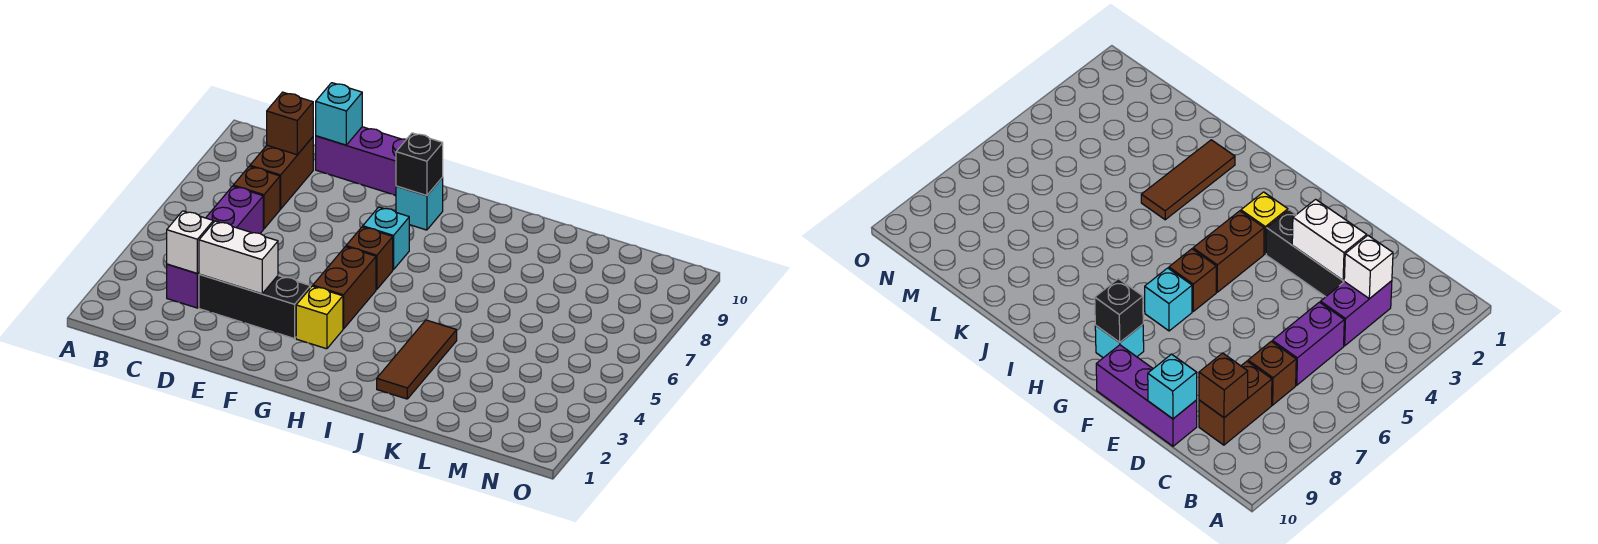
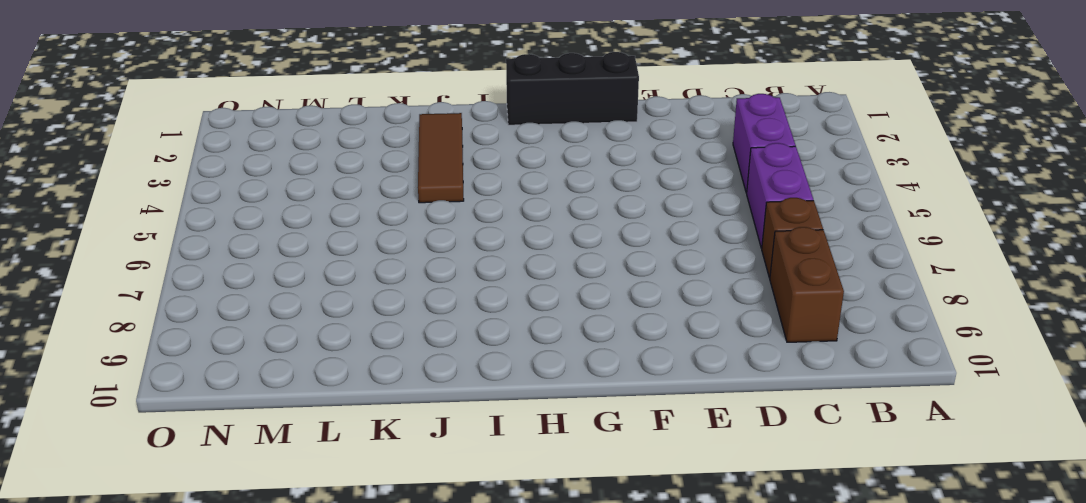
black 1x3 brick [506,52,639,125] -> black 1x3 brick moved to [199,274,310,339]
none -> purple 1x3 brick [316,127,406,195]
none -> yellow 1x1 brick [296,286,343,349]
none -> brown 1x2 brick [313,247,376,329]

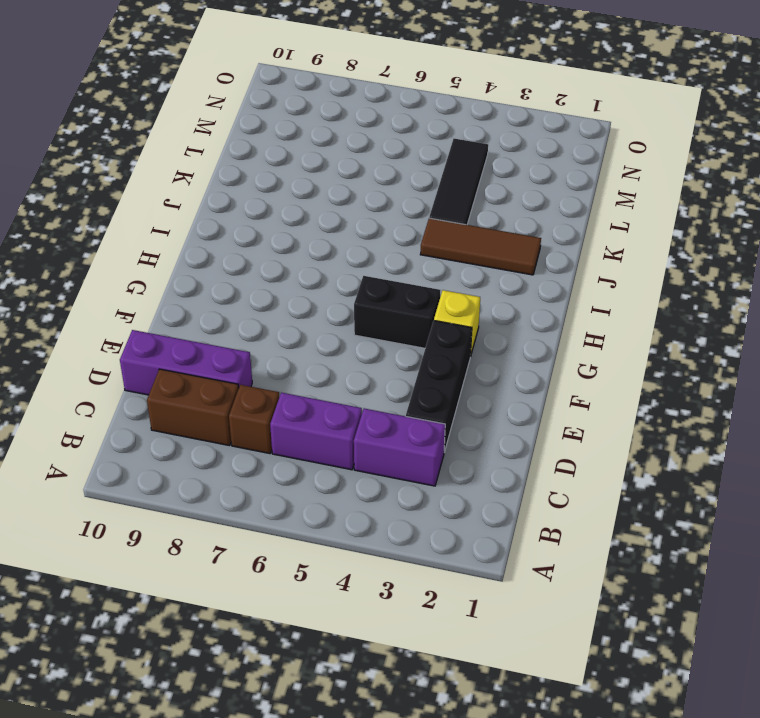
purple 1x3 brick [120,330,252,395] -> purple 1x3 brick turned to [316,127,406,195]
black 1x2 brick [354,276,440,348] -> brown 1x2 brick [313,247,376,329]
black 1x3 tile [429,139,488,225] -> none
none -> brown 1x1 brick [346,227,393,289]
none -> cyan 1x1 brick [363,207,409,270]
none -> cyan 1x1 brick [396,178,443,230]

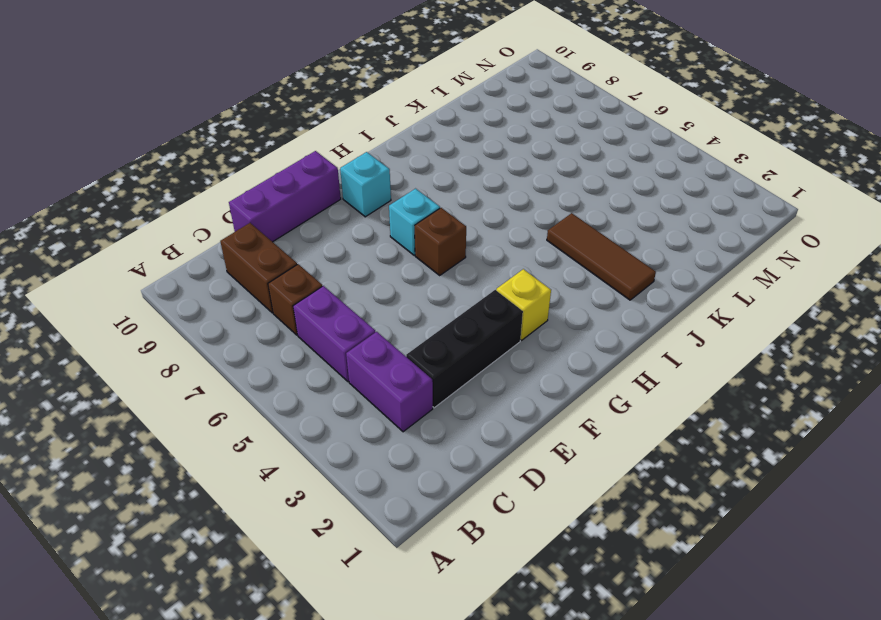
none -> brown 1x2 brick [313,247,376,329]
none -> white 1x1 brick [167,211,213,274]
none -> brown 1x1 brick [267,92,313,155]

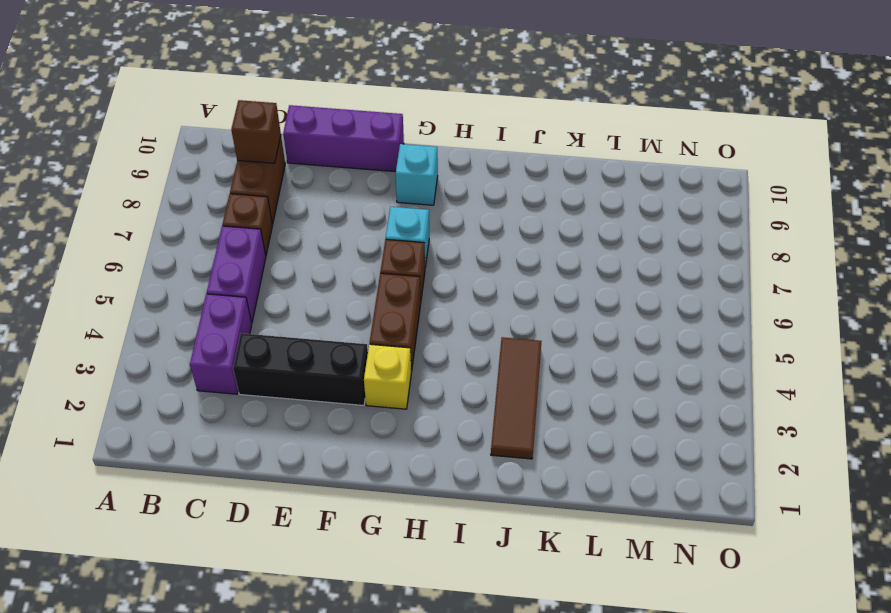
none -> white 1x1 brick [167,211,213,274]
none -> white 1x2 brick [199,221,278,294]
none -> cyan 1x1 brick [316,83,362,145]

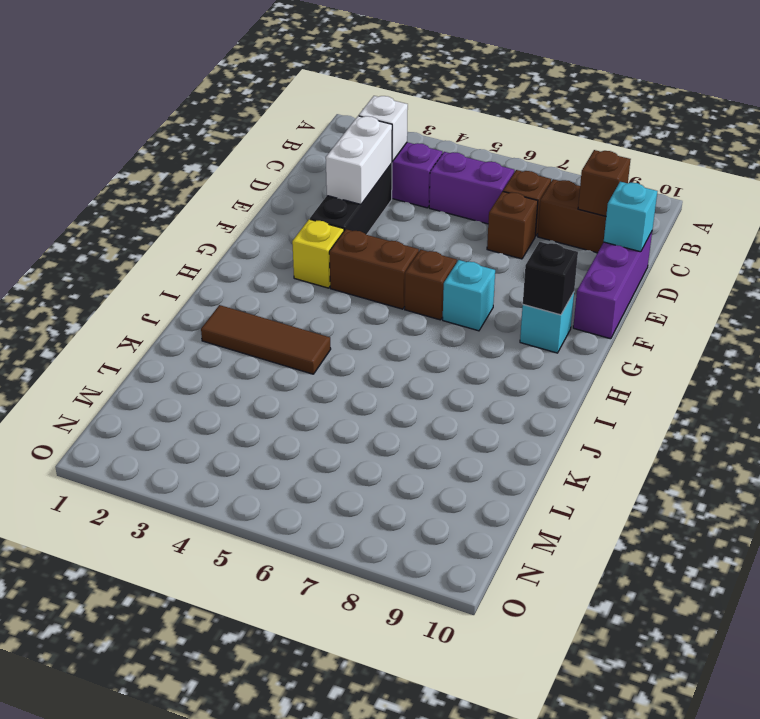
brown 1x1 brick [487,191,538,259] -> none

